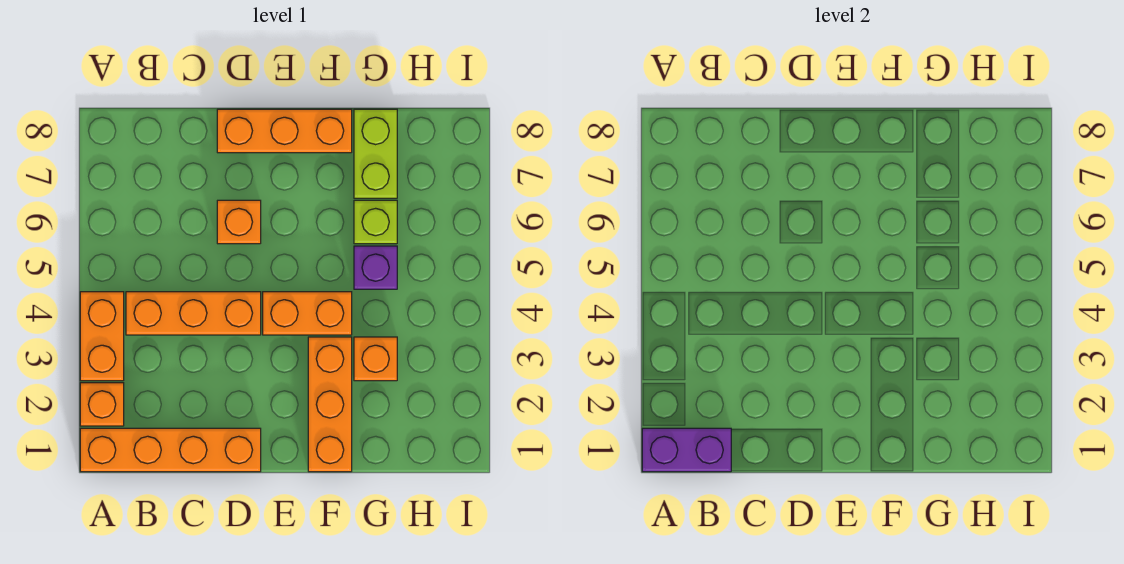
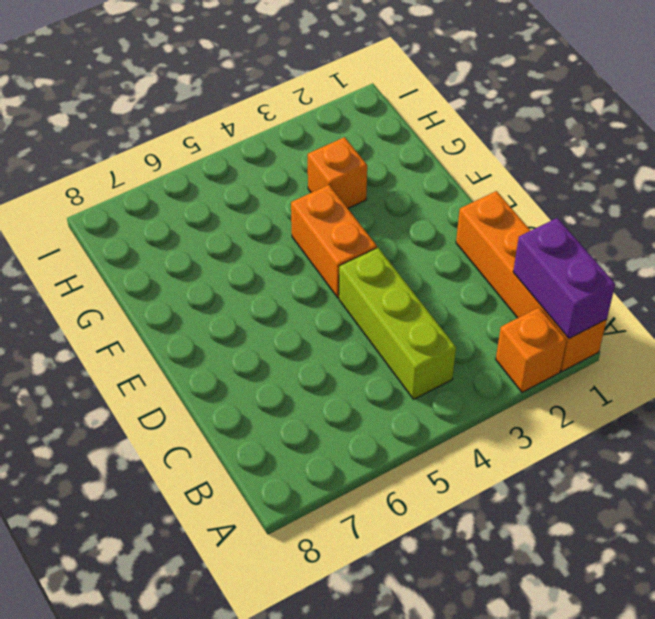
lime 1x3 brick [339,248,456,399] -> orange 1x3 brick [126,292,261,335]
none -> orange 1x2 brick [80,292,124,381]
none -> orange 1x1 brick [217,200,261,244]
none -> orange 1x3 brick [217,109,352,153]

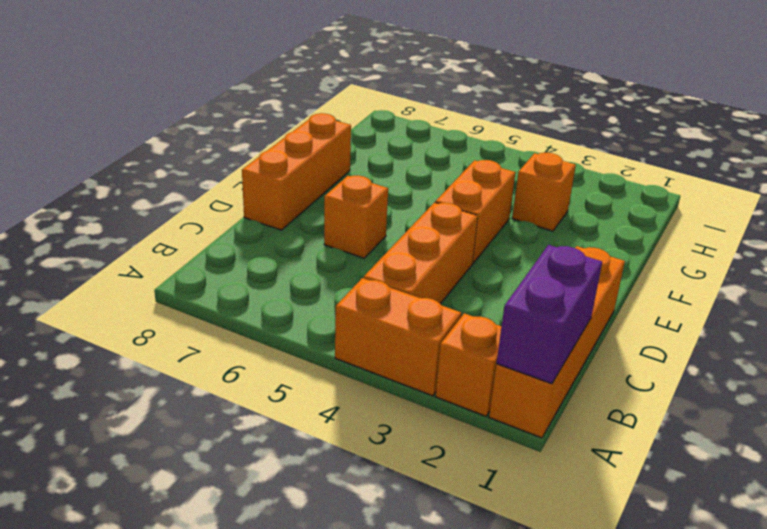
none -> orange 1x3 brick [308,337,352,472]
none -> purple 1x1 brick [354,246,397,289]
none -> lime 1x1 brick [354,200,397,244]

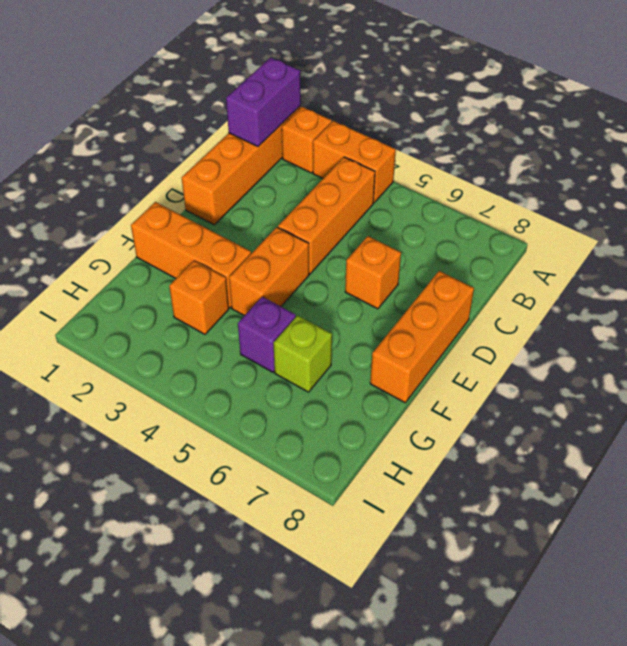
none -> lime 1x2 brick [354,109,397,198]

